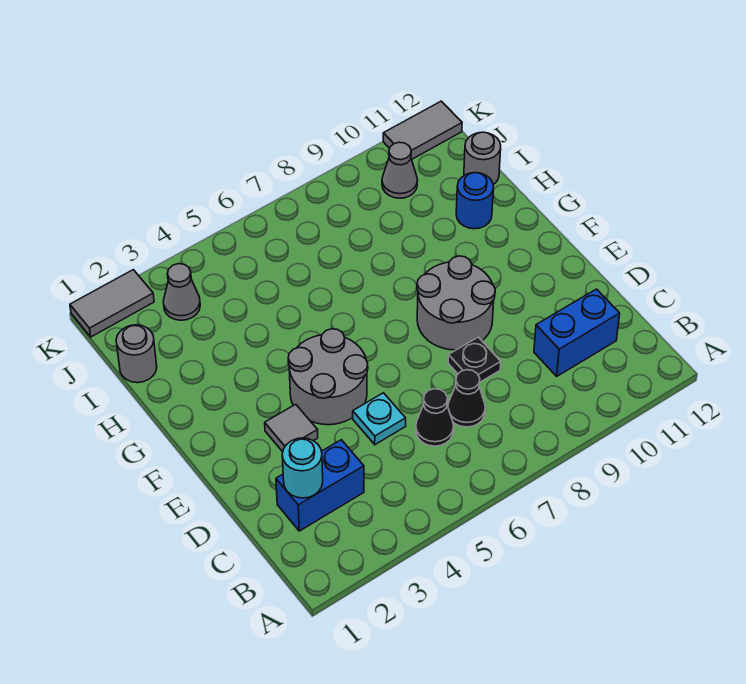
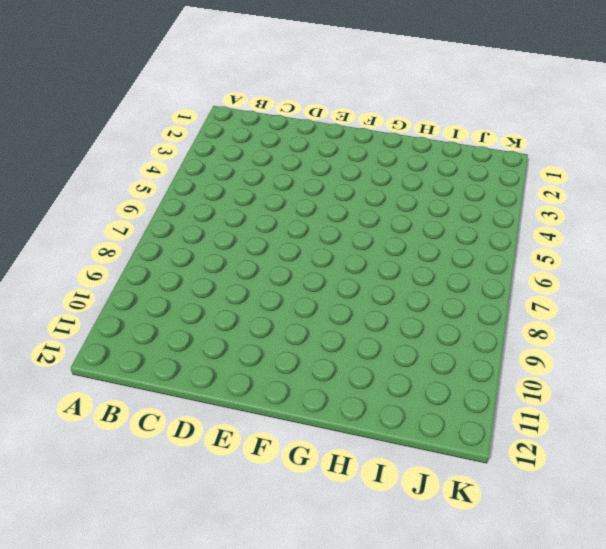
none -> blue 1x2 brick [276,440,364,531]
none -> black 1x1 cone [416,389,454,446]
none -> black 1x1 cone [448,370,485,427]

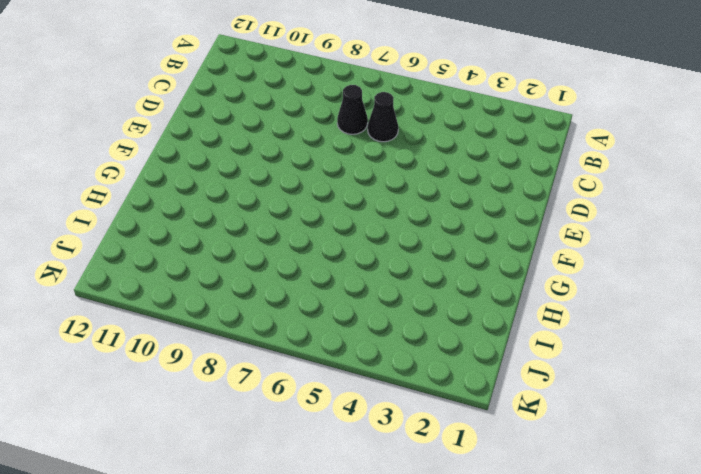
none -> blue 1x2 brick [276,440,364,531]
none -> blue 1x2 brick [534,289,620,376]
none -> cyan 1x1 plate [353,393,406,444]

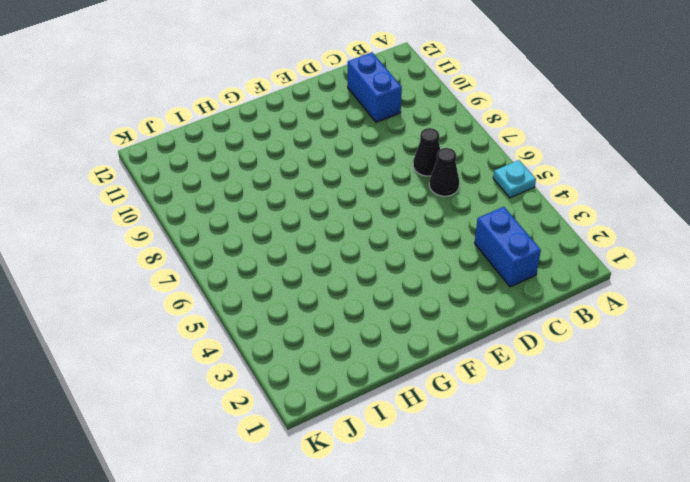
cyan 1x1 plate [493,160,536,198] -> cyan 1x1 plate moved to [353,393,406,444]
none -> black 1x1 plate [448,337,501,382]
none -> grey 1x1 tile [265,404,318,452]
none -> grey 2x2 round brick [288,329,368,425]

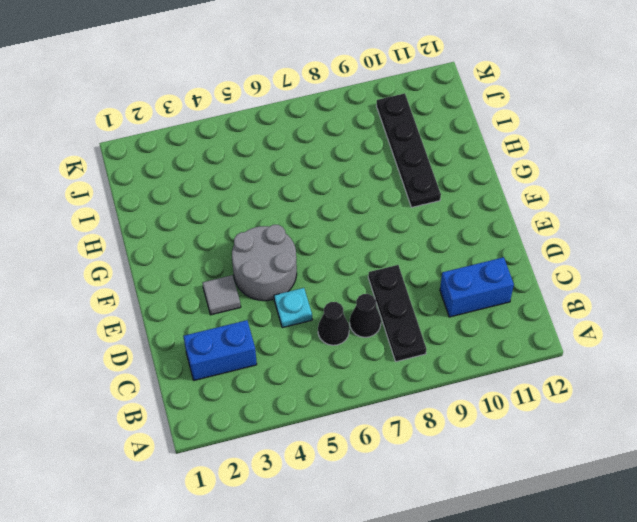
black 1x3 plate [368,265,426,362] -> black 1x1 plate [448,337,501,382]
black 1x4 plate [377,93,441,207] -> grey 1x1 cone [382,142,418,198]
none -> grey 2x2 round brick [417,256,495,350]
none -> blue 1x1 round brick [456,173,494,229]
none -> grey 1x1 round brick [116,325,157,383]

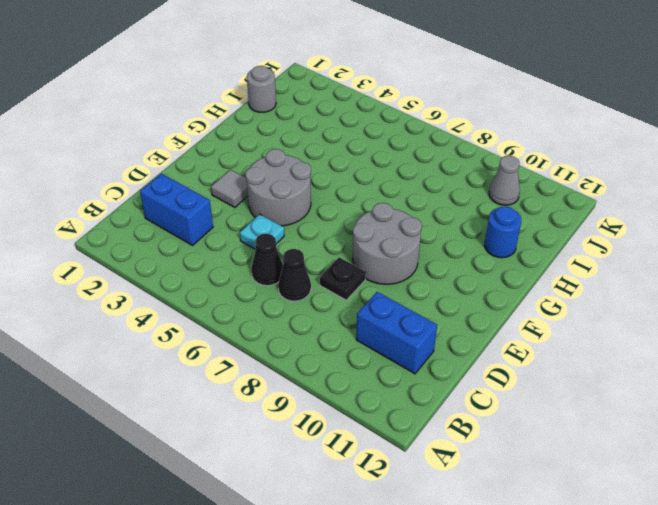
none -> grey 1x1 round brick [464,132,501,185]
none -> grey 1x1 cone [163,264,200,320]
none -> grey 1x2 tile [70,270,154,337]

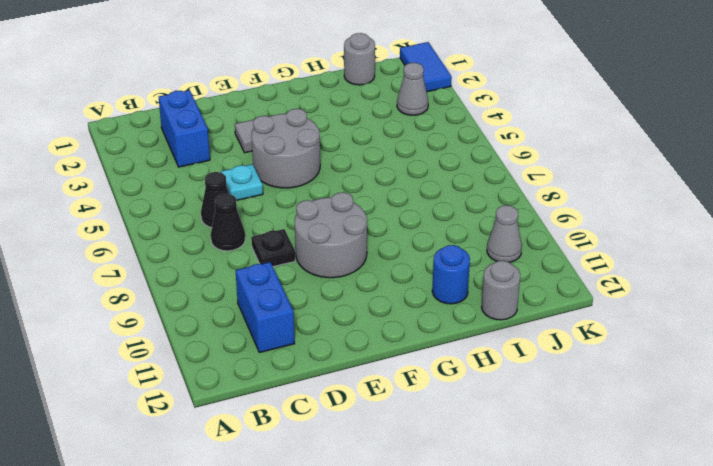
blue 1x2 tile [400,42,452,92] -> grey 1x2 tile [70,270,154,337]
none -> grey 1x2 tile [383,101,462,159]
none -> cyan 1x1 round brick [282,438,323,498]

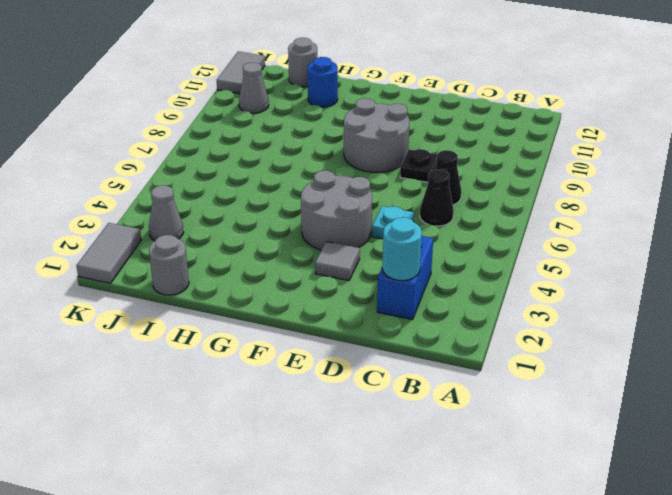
none -> blue 1x2 brick [534,289,620,376]

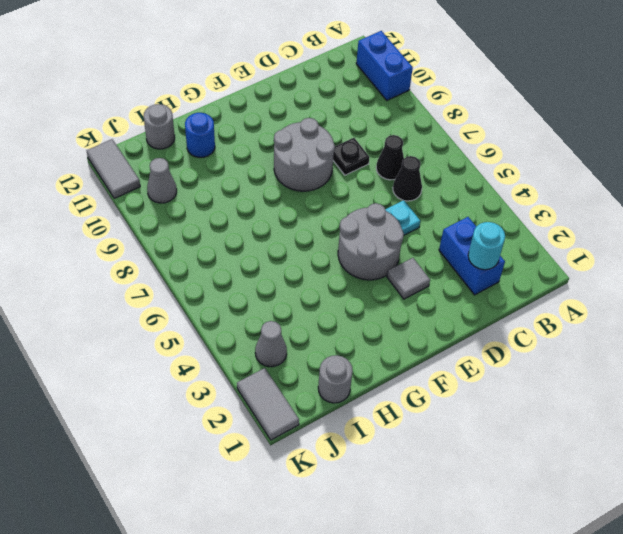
blue 1x2 brick [356,31,413,100] -> blue 1x2 brick moved to [534,289,620,376]

